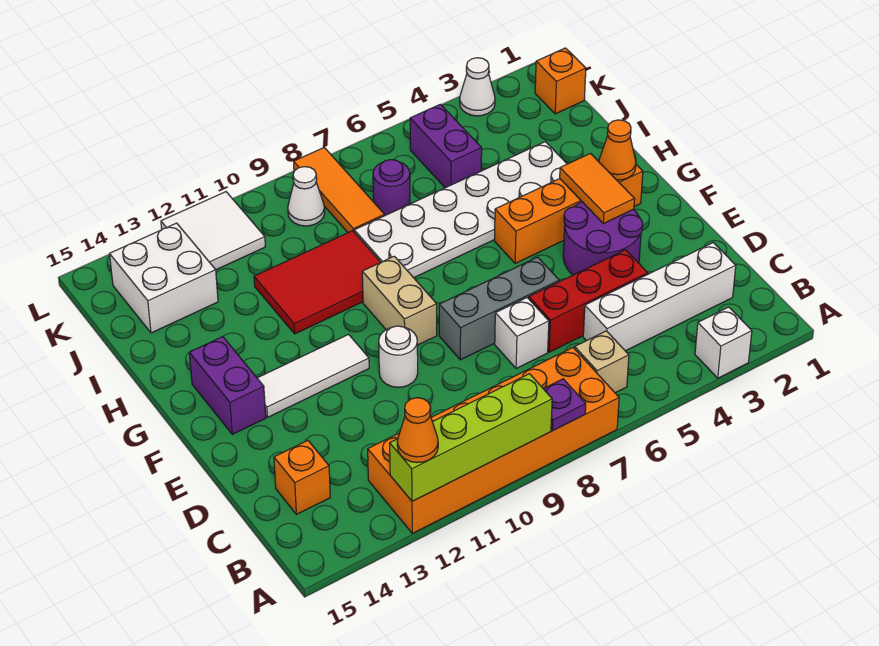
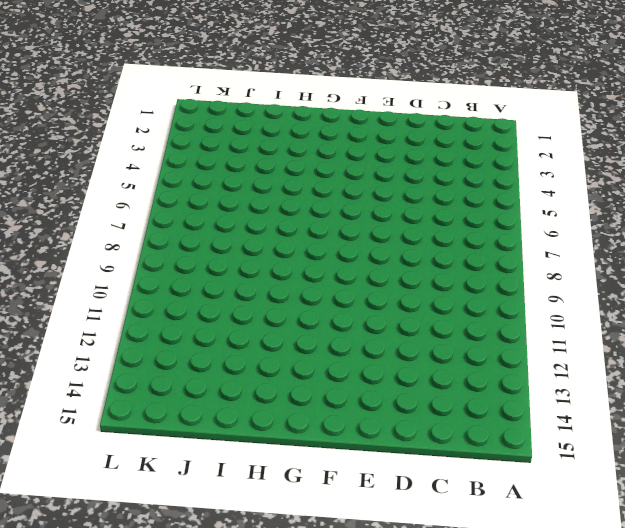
none -> white 1x1 brick [695,307,752,378]
none -> orange 2x6 brick [368,348,619,533]
none -> tan 1x1 brick [575,331,629,393]

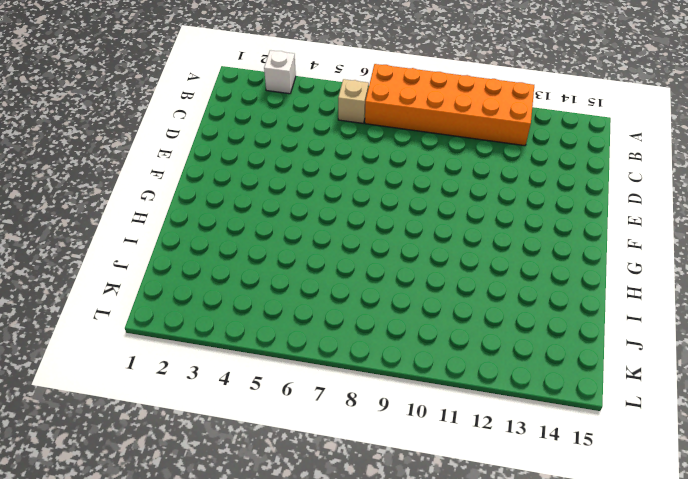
none -> white 1x4 brick [583,243,736,351]
none -> orange 1x1 brick [274,441,330,514]
none -> red 1x3 brick [529,250,648,352]

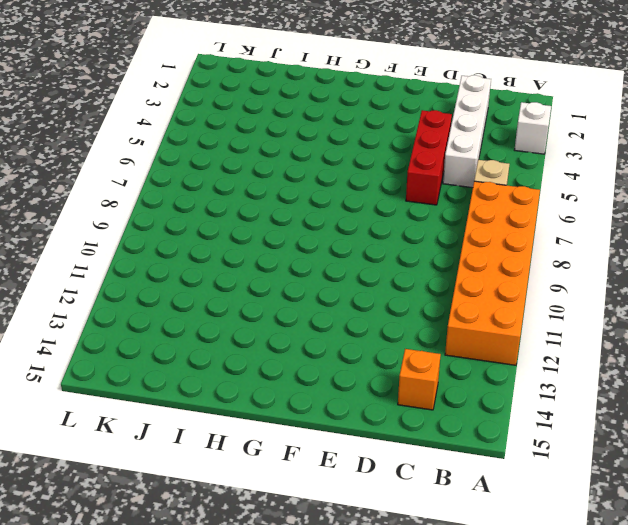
none -> white 1x1 brick [495,298,549,369]
none -> purple 2x2 round brick [563,202,643,275]
none -> grey 1x3 brick [439,257,559,360]

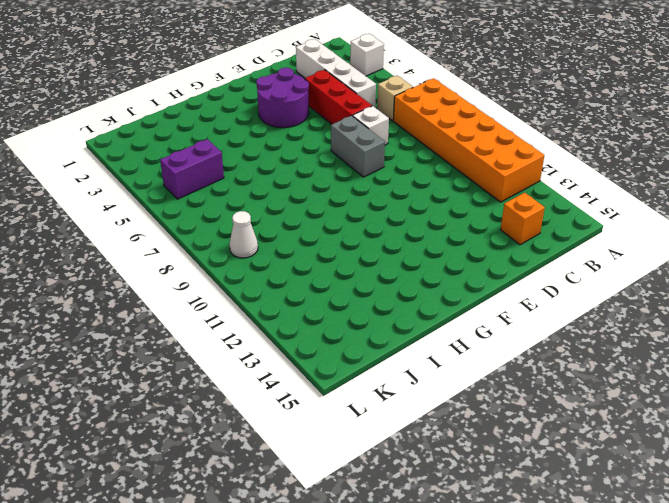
grey 1x2 brick [331,116,385,177] -> grey 1x3 brick [439,257,559,360]
none -> white 1x1 round brick [379,326,418,387]
none -> tan 1x2 brick [362,256,437,345]
none -> white 1x3 tile [257,334,369,417]

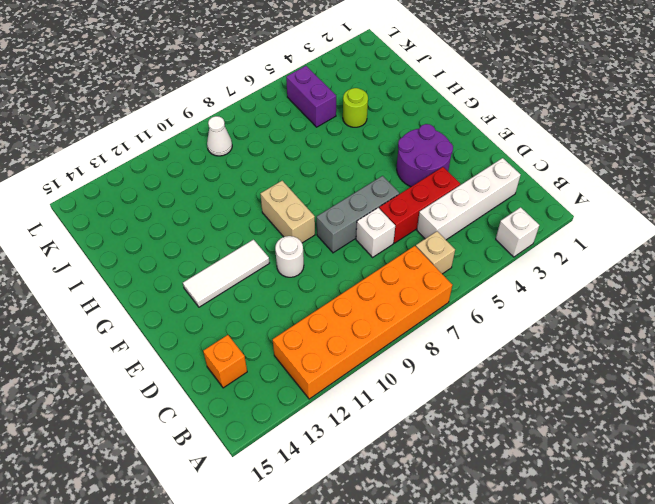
lime 1x1 round brick [343,88,368,127] -> white 2x6 plate [354,142,567,278]
none -> purple 1x2 brick [189,337,266,434]
none -> orange 1x4 brick [494,160,643,264]
none -> red 2x3 tile [254,231,381,334]

